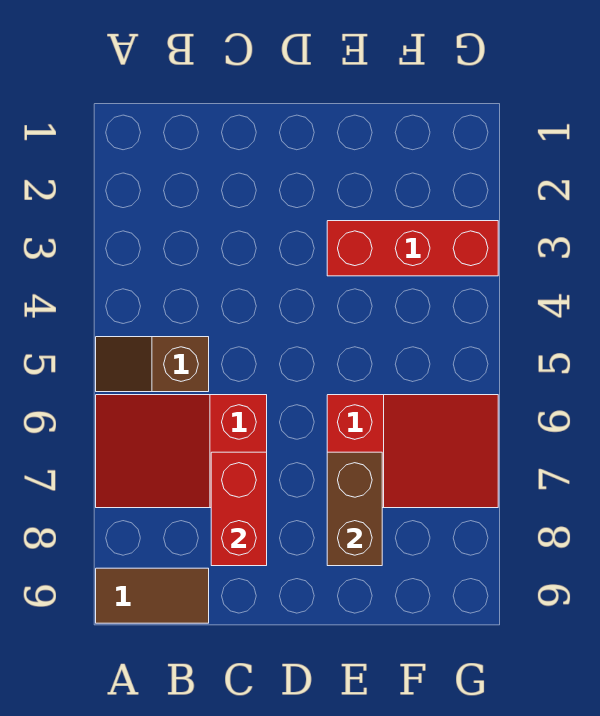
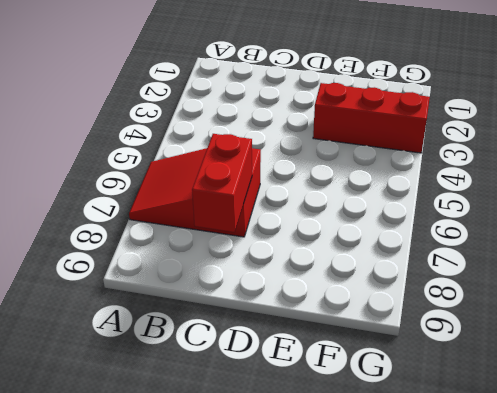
none -> brown 1x2 slope [96,337,209,392]
none -> brown 1x2 tile [96,568,209,623]

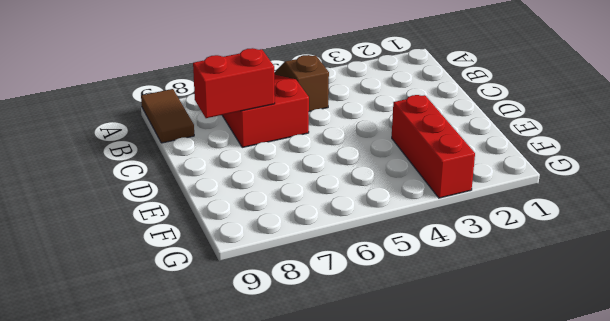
none -> red 2x3 slope [327,395,498,508]
none -> brown 1x2 brick [327,452,382,566]

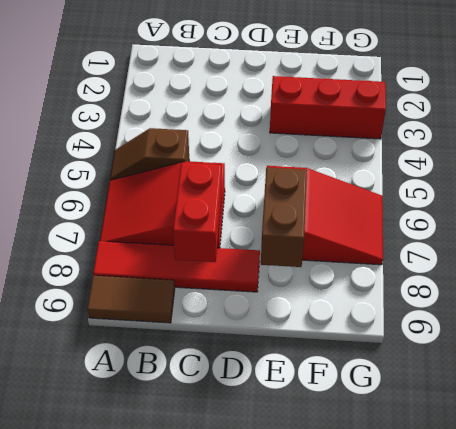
red 1x4 tile [93,241,260,292] -> none

